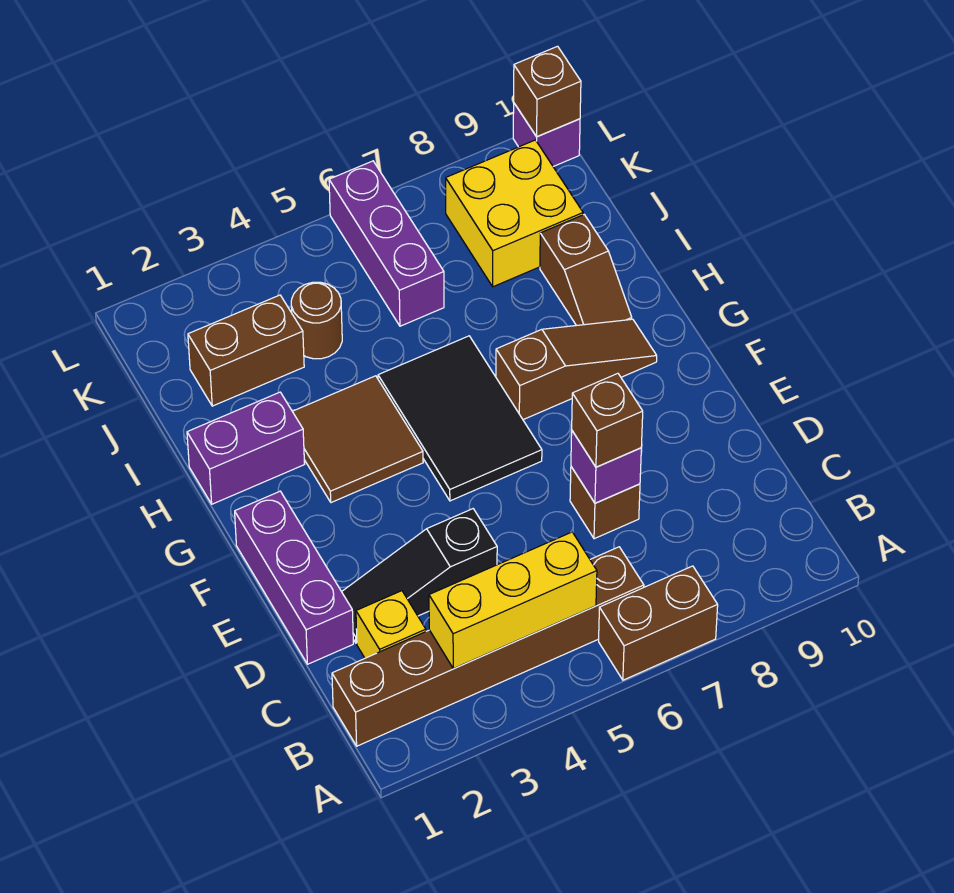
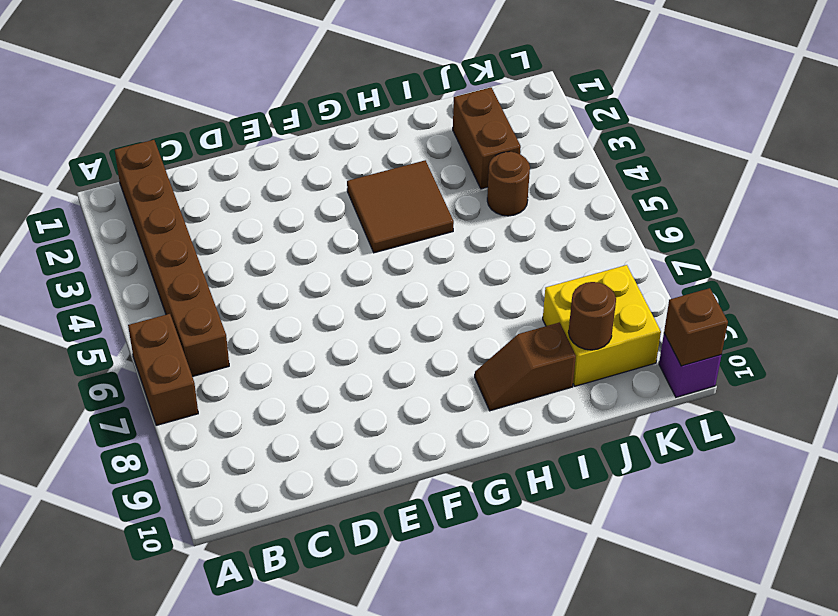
brown 1x1 round brick [568,282,616,350] -> none
none -> yellow 1x1 brick [356,591,426,658]
none -> purple 1x3 brick [235,491,353,664]
none -> black 1x3 slope [342,509,497,643]

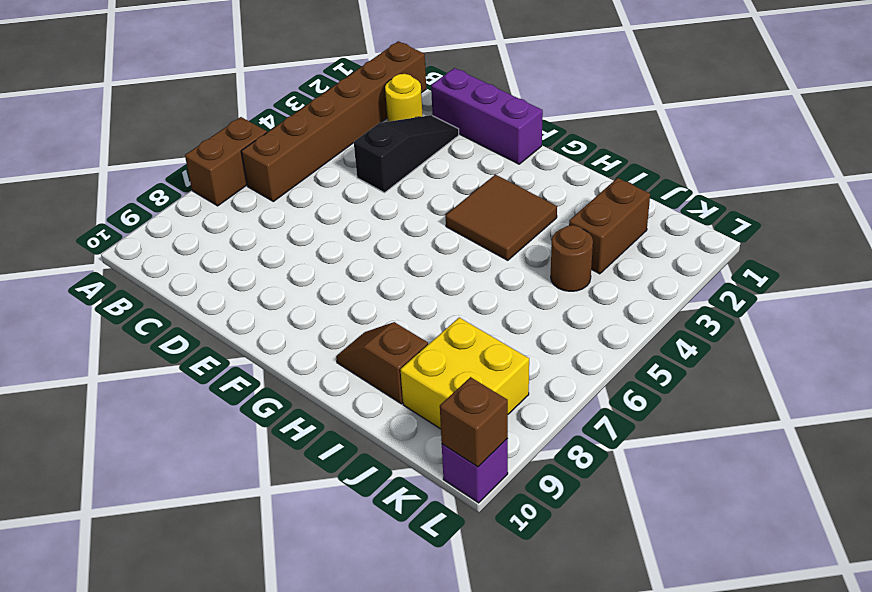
yellow 1x1 round brick [385,74,423,122] -> yellow 1x1 brick [356,591,426,658]
none -> brown 1x1 brick [570,467,640,539]
none -> black 2x3 tile [378,336,542,501]
none -> brown 1x3 slope [496,319,657,420]

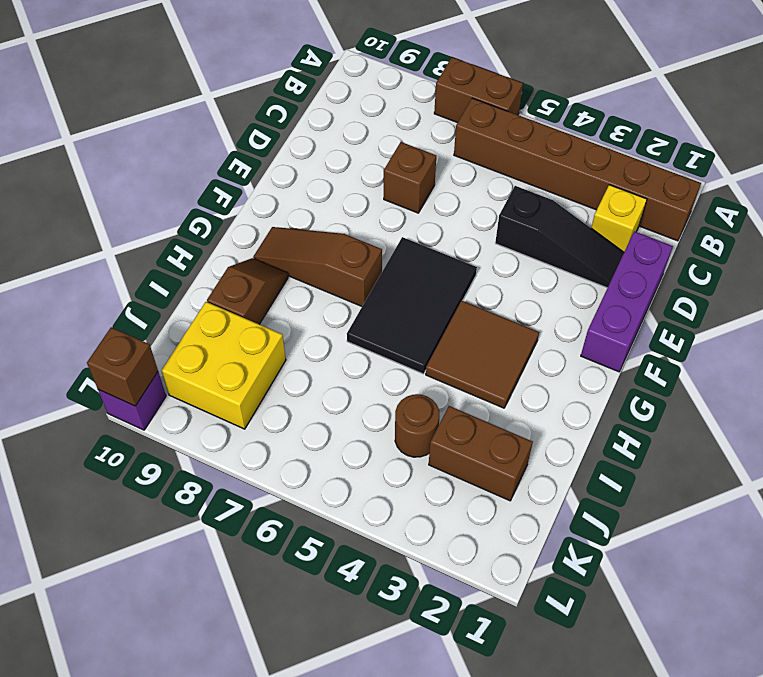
none -> purple 1x2 brick [187,392,305,504]
none -> purple 1x3 brick [329,161,444,326]
none -> yellow 1x3 brick [429,532,597,669]

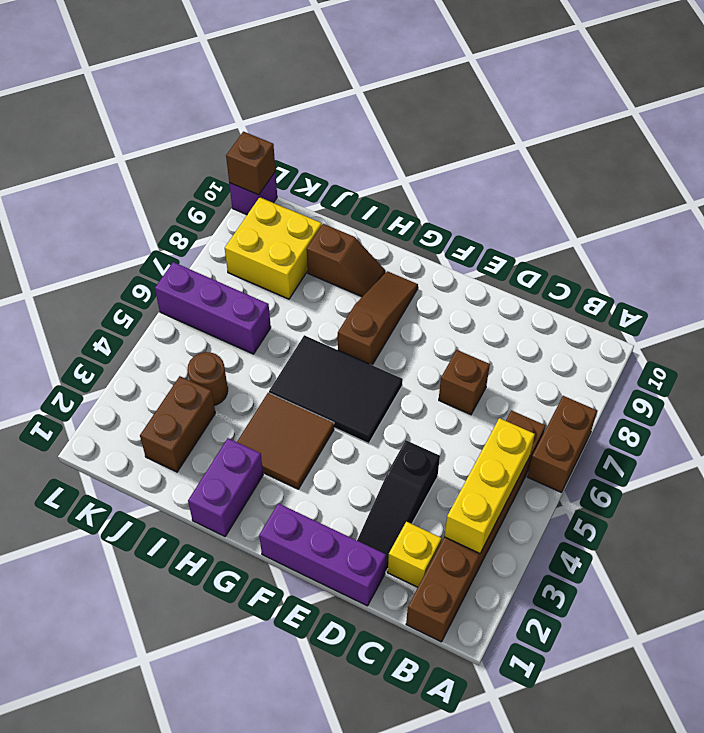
none -> purple 1x1 brick [571,431,641,503]
none -> brown 1x1 brick [572,373,643,467]

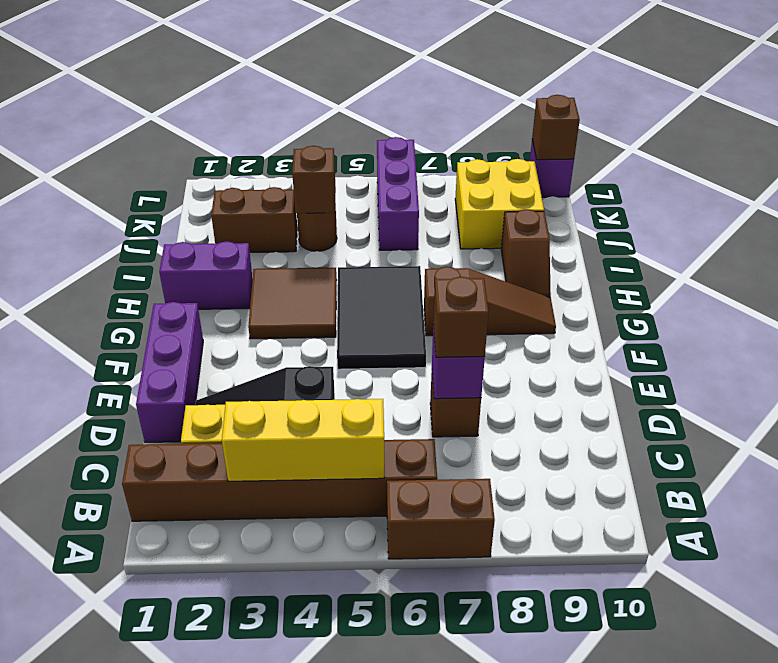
brown 1x1 brick [292,146,336,213] -> none

